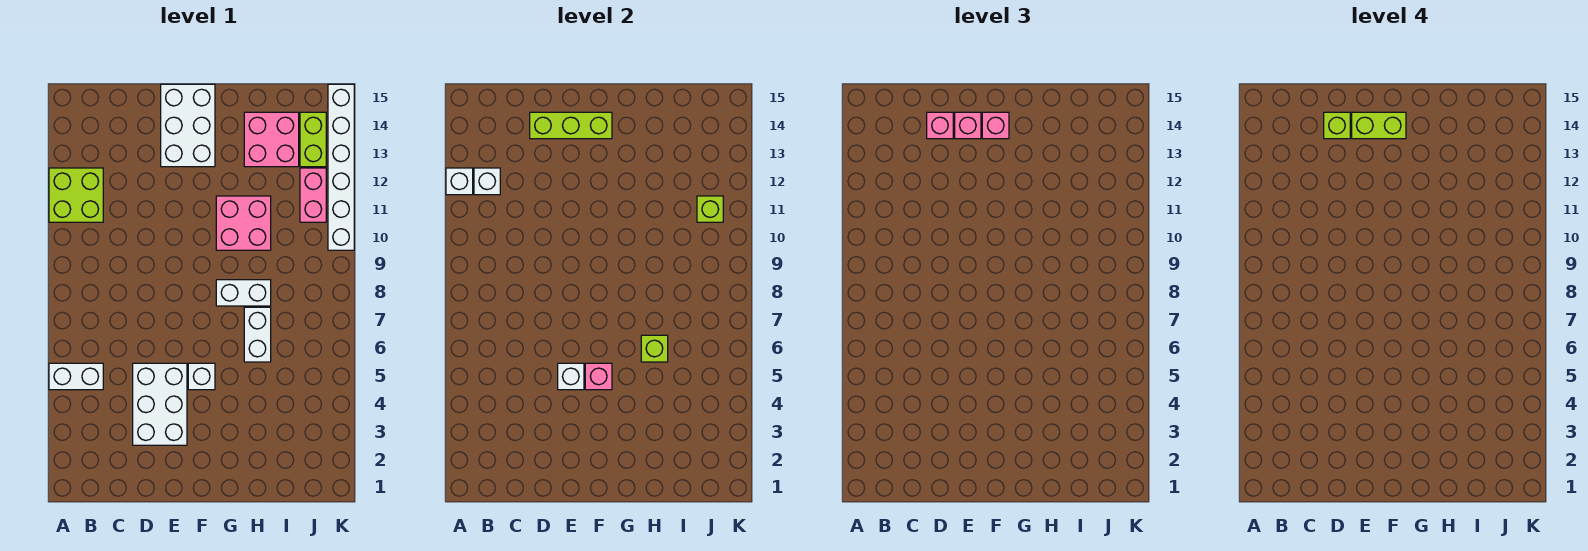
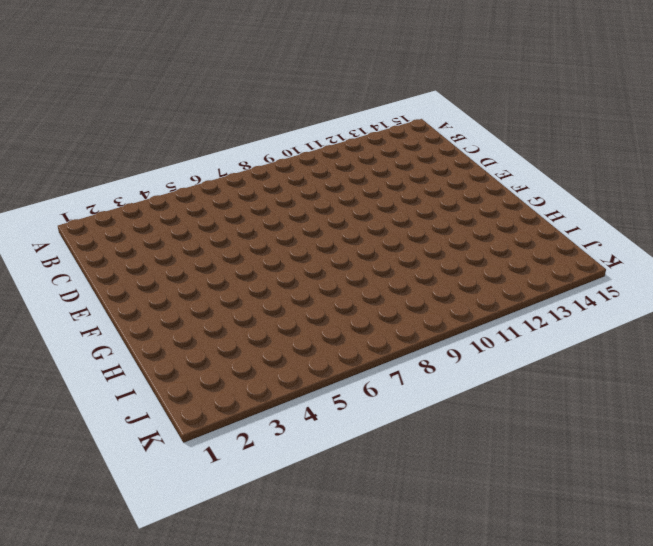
none -> white 1x2 brick [49,363,103,390]
none -> lime 2x2 brick [49,168,103,222]
none -> white 2x3 brick [133,363,187,445]

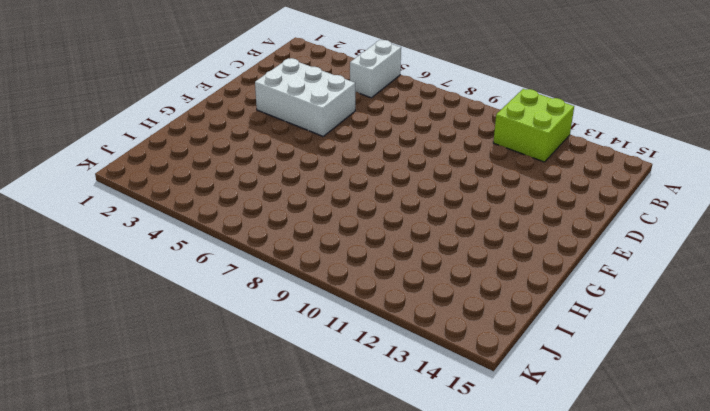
none -> white 2x3 brick [161,84,215,167]
none -> white 1x1 brick [188,363,215,390]
none -> white 1x2 brick [216,280,271,306]

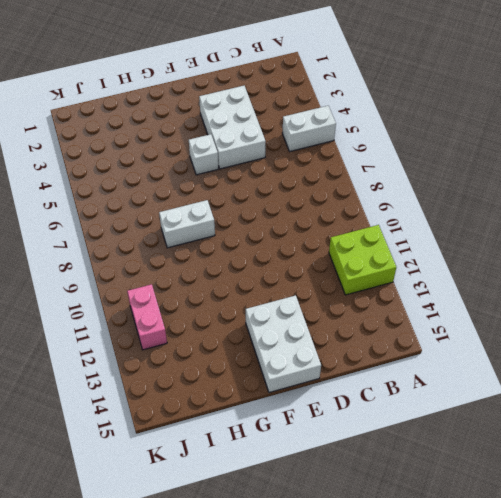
none -> pink 2x2 brick [216,196,271,250]
none -> white 1x2 brick [244,307,271,362]
none -> pink 2x2 brick [244,112,299,167]

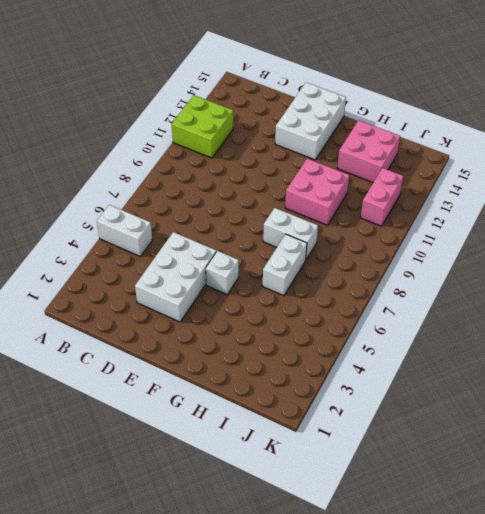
none -> lime 1x2 brick [300,112,326,167]
none -> white 1x6 brick [328,84,354,250]
none -> white 1x1 brick [446,168,473,195]

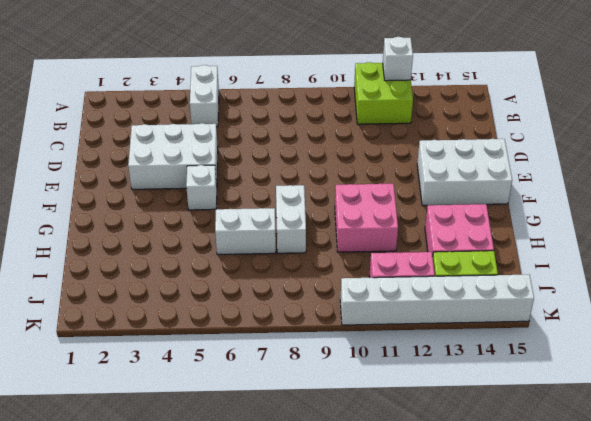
none -> white 1x1 brick [474,168,500,195]
none -> lime 1x3 brick [530,112,612,139]
none -> white 1x1 brick [558,363,584,390]

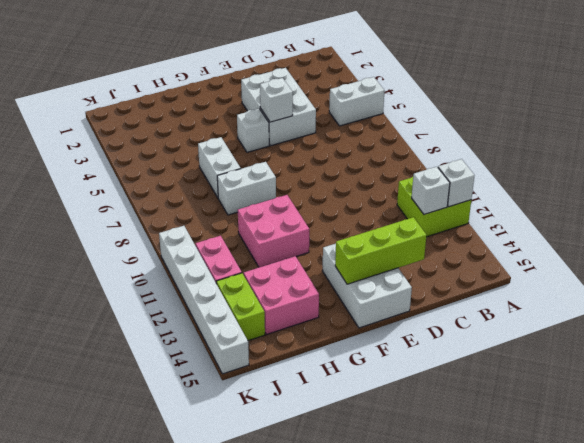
none -> pink 1x1 brick [585,363,612,390]
none -> lime 1x1 brick [641,335,668,362]
none -> lime 1x1 brick [697,196,723,222]

